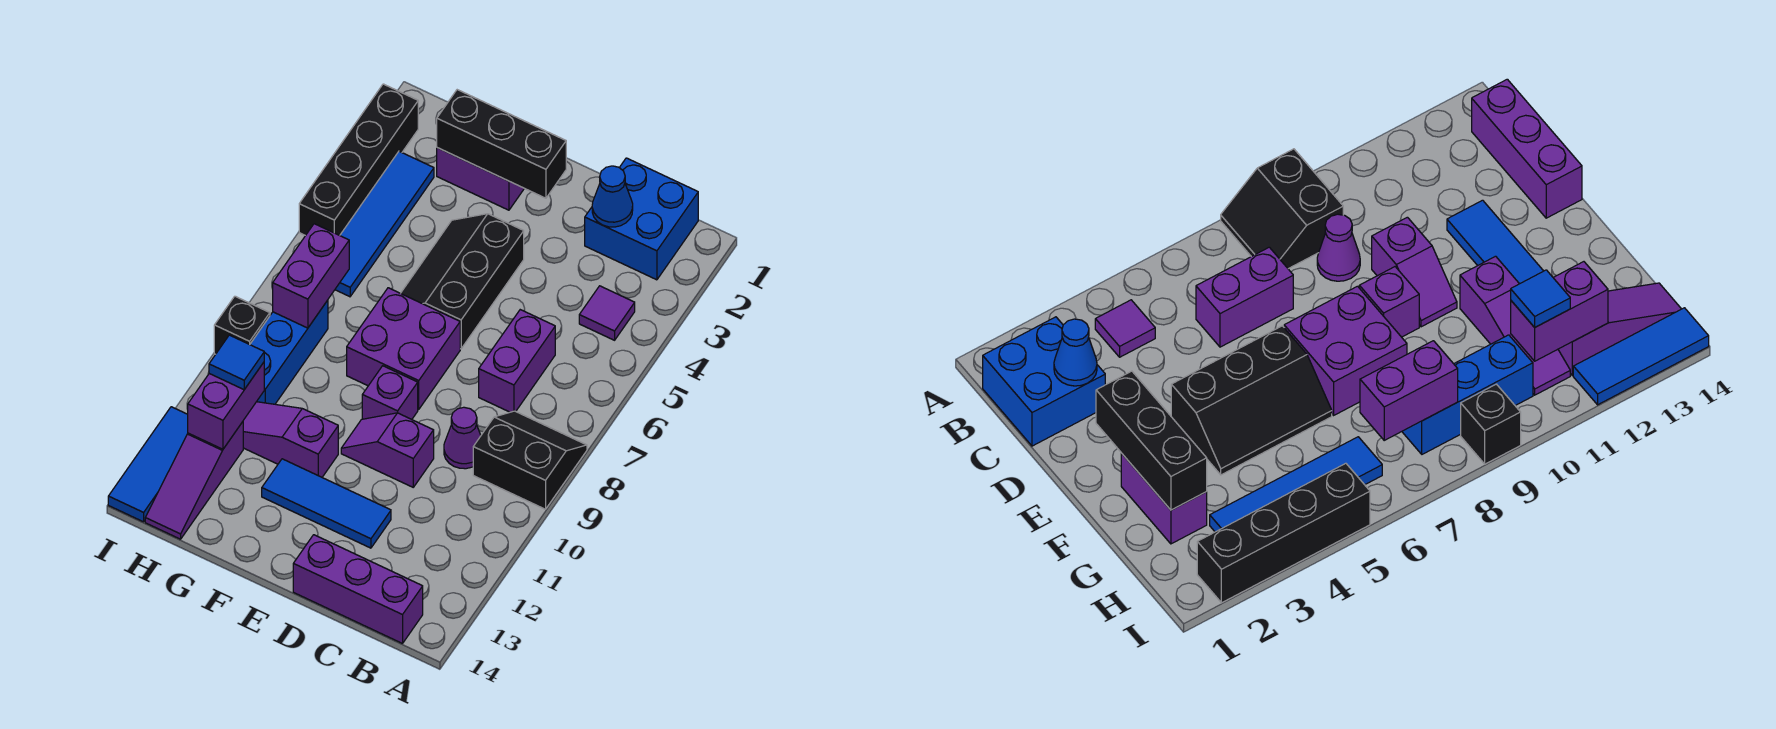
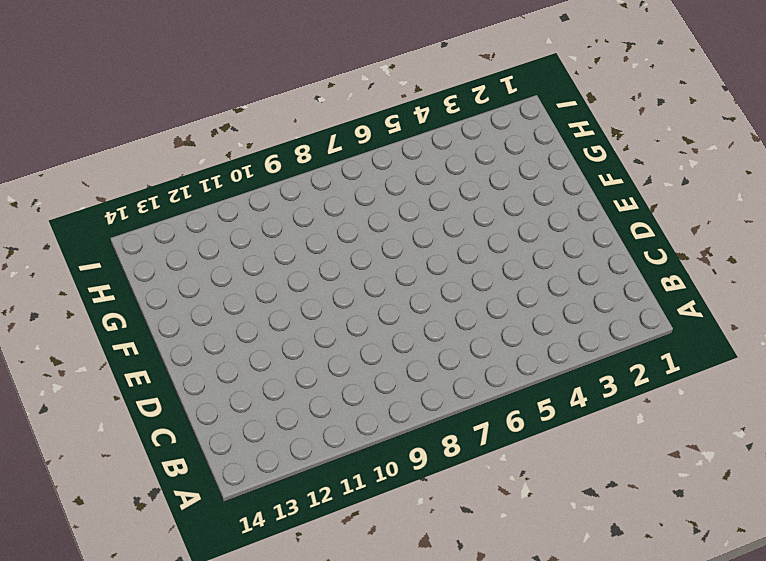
none -> black 2x2 slope [473,411,587,509]
none -> blue 2x2 brick [585,158,698,280]
none -> purple 1x1 tile [579,286,635,340]

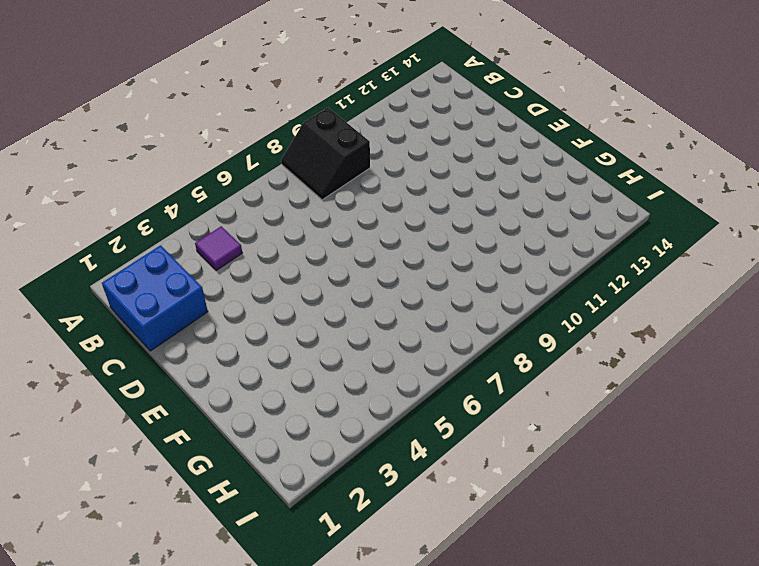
none -> purple 1x3 brick [293,535,423,644]
none -> purple 1x2 brick [479,310,555,412]
none -> purple 1x1 cone [444,407,481,469]

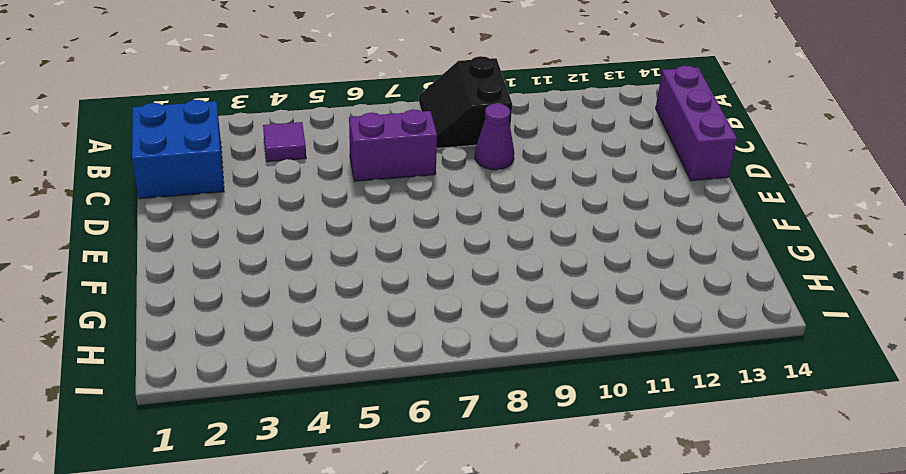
none -> purple 1x2 slope [341,413,434,487]
none -> blue 1x3 tile [262,459,391,548]
none -> black 2x3 slope [401,214,524,349]

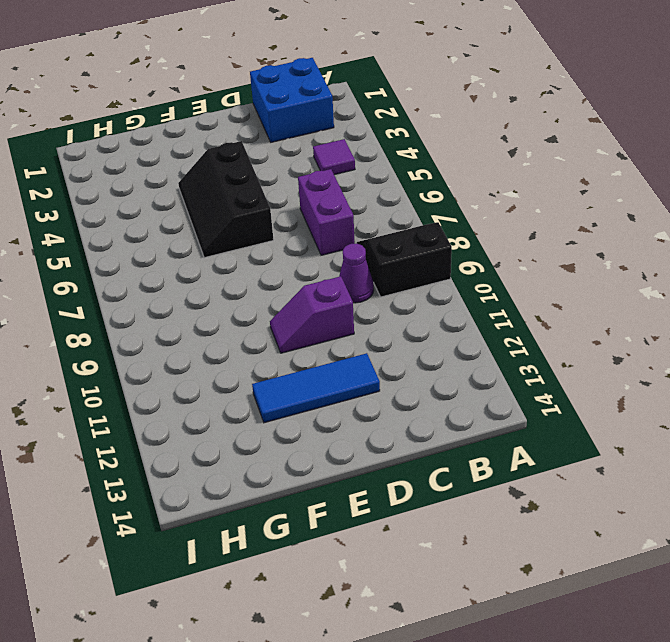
none -> purple 1x3 brick [293,535,423,644]
none -> purple 2x2 brick [347,288,460,409]
none -> purple 1x1 brick [362,366,418,419]

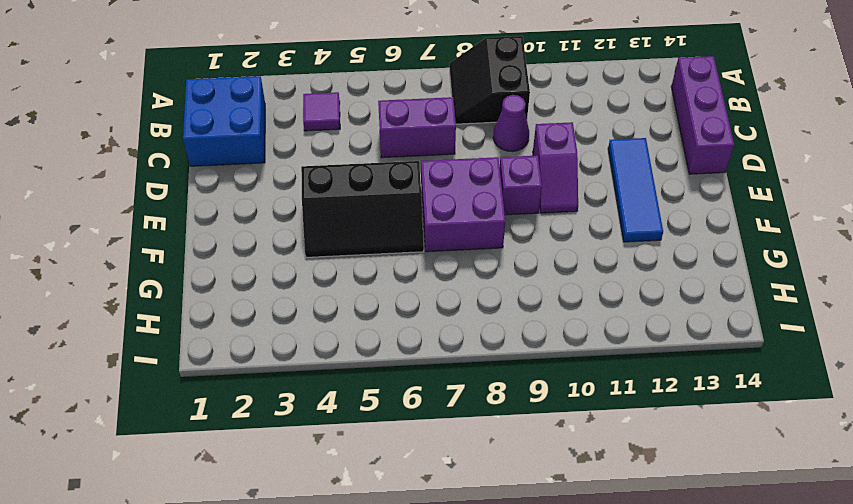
none -> purple 1x2 brick [437,148,524,210]
none -> purple 1x3 slope [243,402,338,477]
none -> blue 1x4 tile [335,151,434,297]

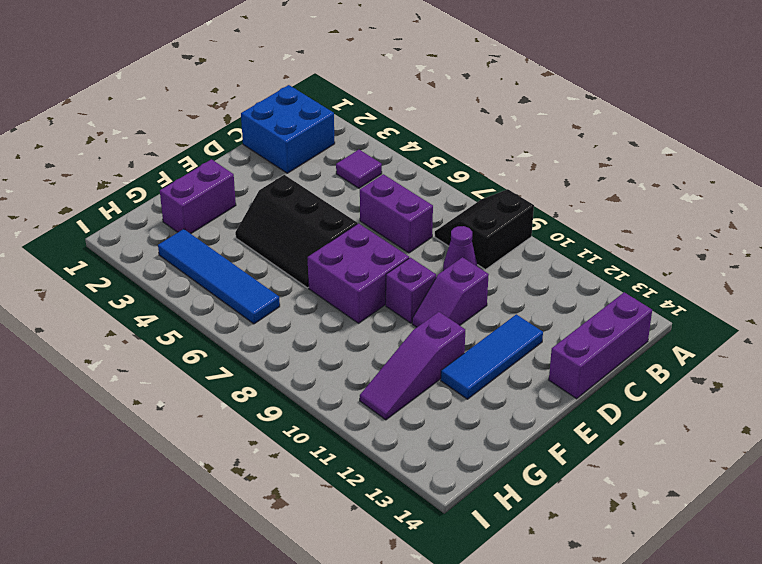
none -> blue 1x3 brick [250,300,328,404]
none -> purple 1x3 slope [145,422,243,539]
none -> black 1x4 brick [299,84,418,236]

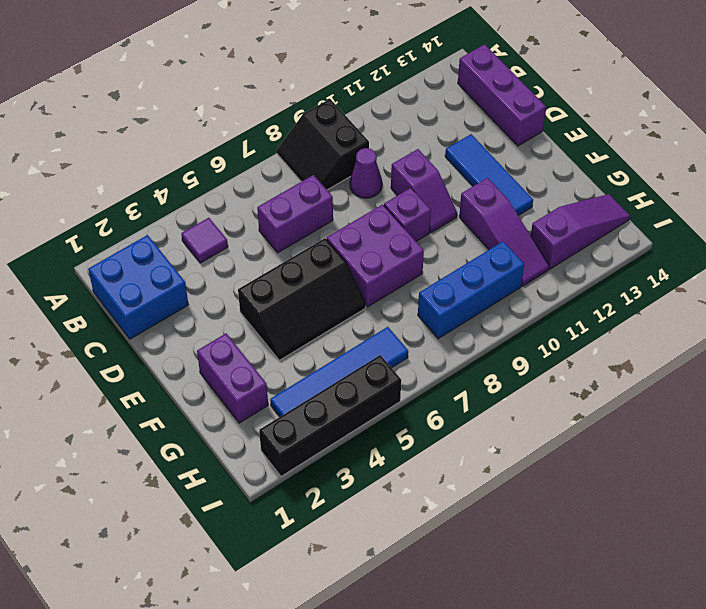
none -> black 1x1 brick [214,296,270,354]
none -> blue 1x3 tile [108,407,188,522]
none -> blue 1x1 cone [592,166,633,227]

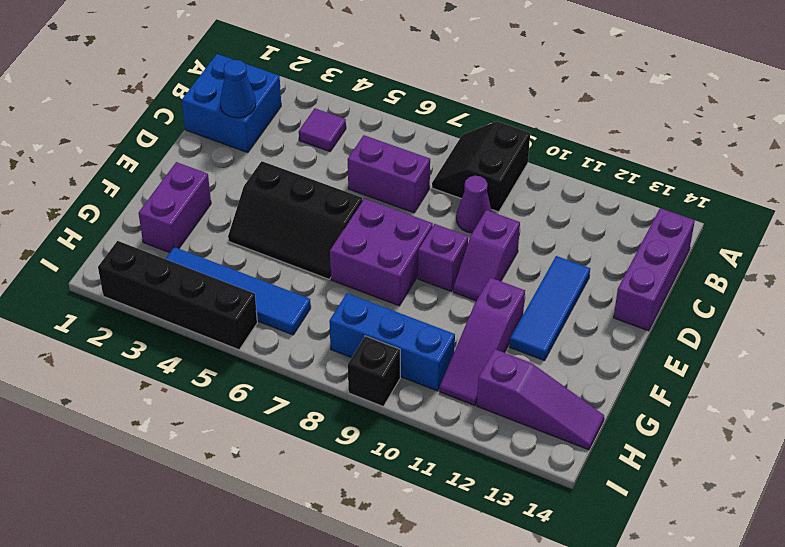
none -> blue 1x3 tile [108,407,188,522]
none -> black 1x3 brick [437,90,566,198]
none -> purple 1x2 brick [273,224,349,328]

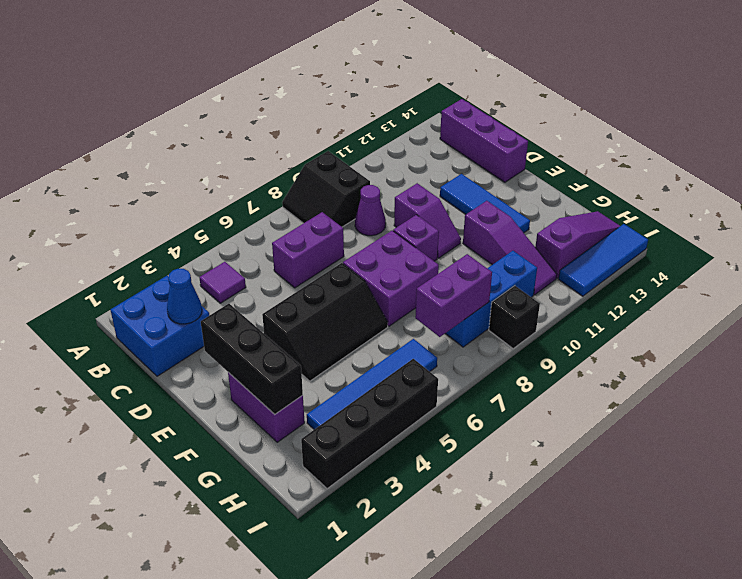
none -> purple 1x2 brick [188,362,264,449]
none -> blue 1x1 tile [209,335,264,390]

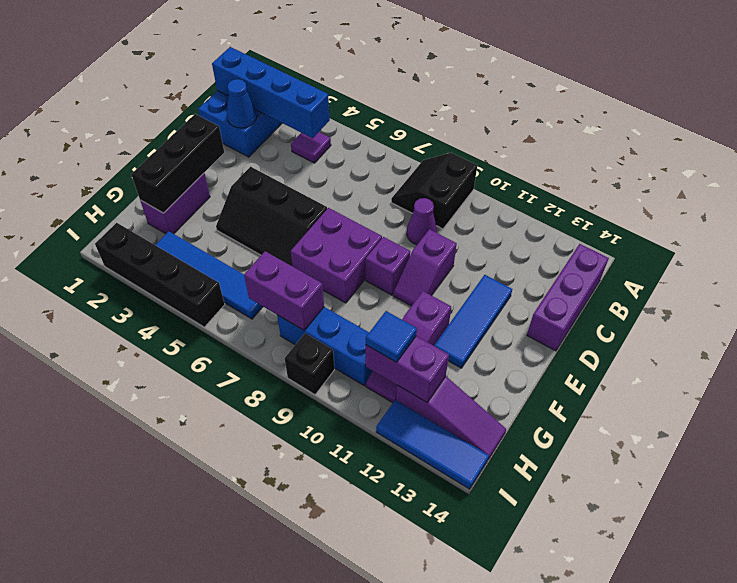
blue 1x4 brick [212,47,330,138] -> none
none -> purple 1x2 brick [479,310,555,412]

